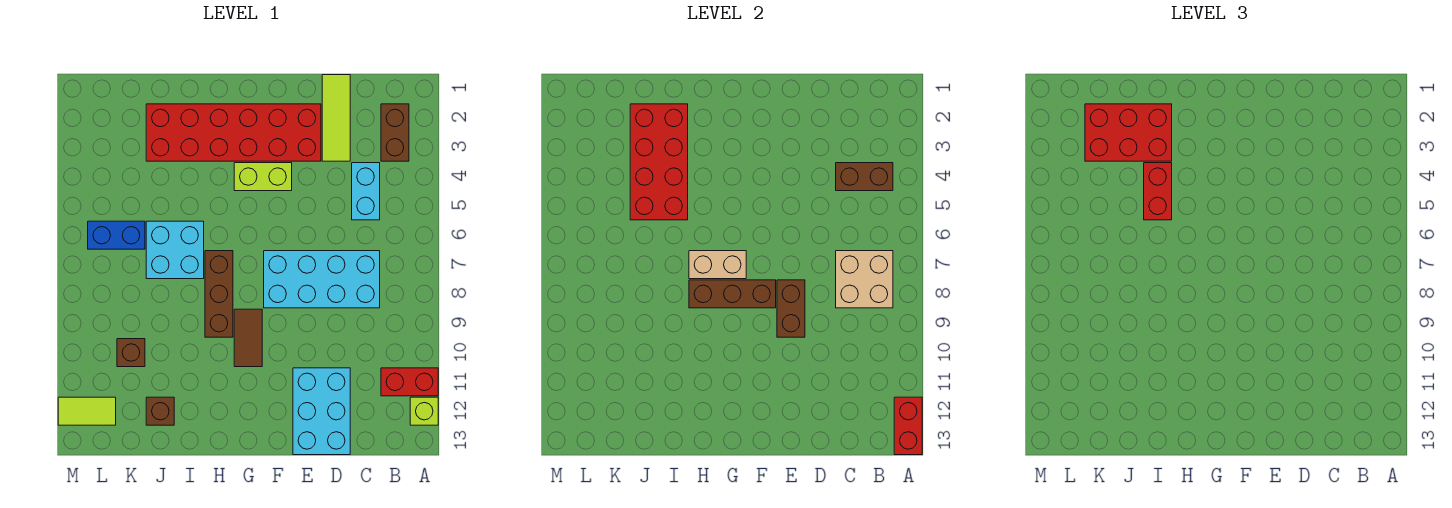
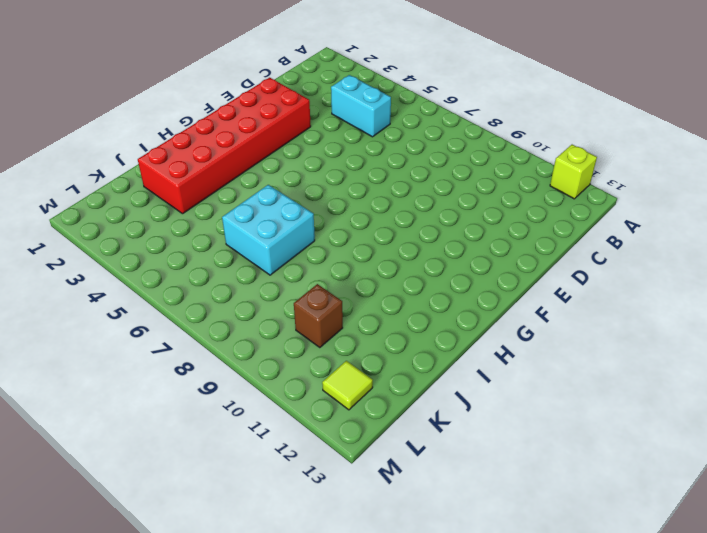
lime 1x1 tile [322,361,373,410] -> lime 1x2 tile [58,397,116,425]
none -> red 1x2 brick [381,368,438,396]
none -> brown 1x2 brick [381,104,409,161]
none -> cyan 2x4 brick [264,251,380,308]

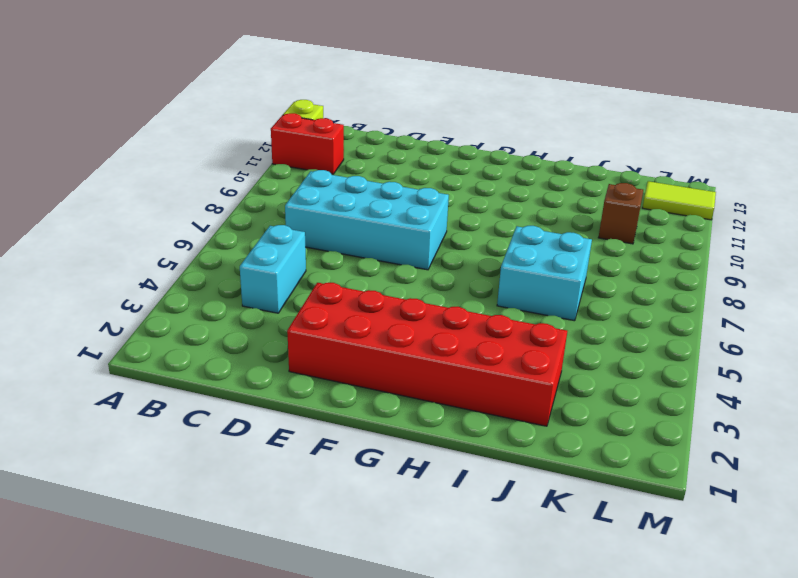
none -> brown 1x2 brick [381,104,409,161]
none -> lime 1x3 tile [322,75,350,161]
none -> cyan 2x3 brick [293,368,350,455]

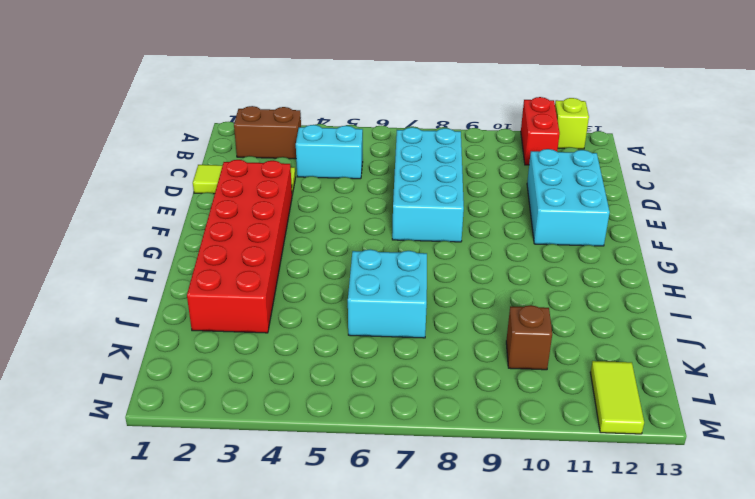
cyan 2x3 brick [527,149,610,246] -> cyan 2x3 brick turned to [293,368,350,455]
none -> lime 1x2 brick [234,163,292,191]
none -> brown 1x2 tile [234,309,262,367]
none -> brown 1x3 brick [205,251,233,337]

